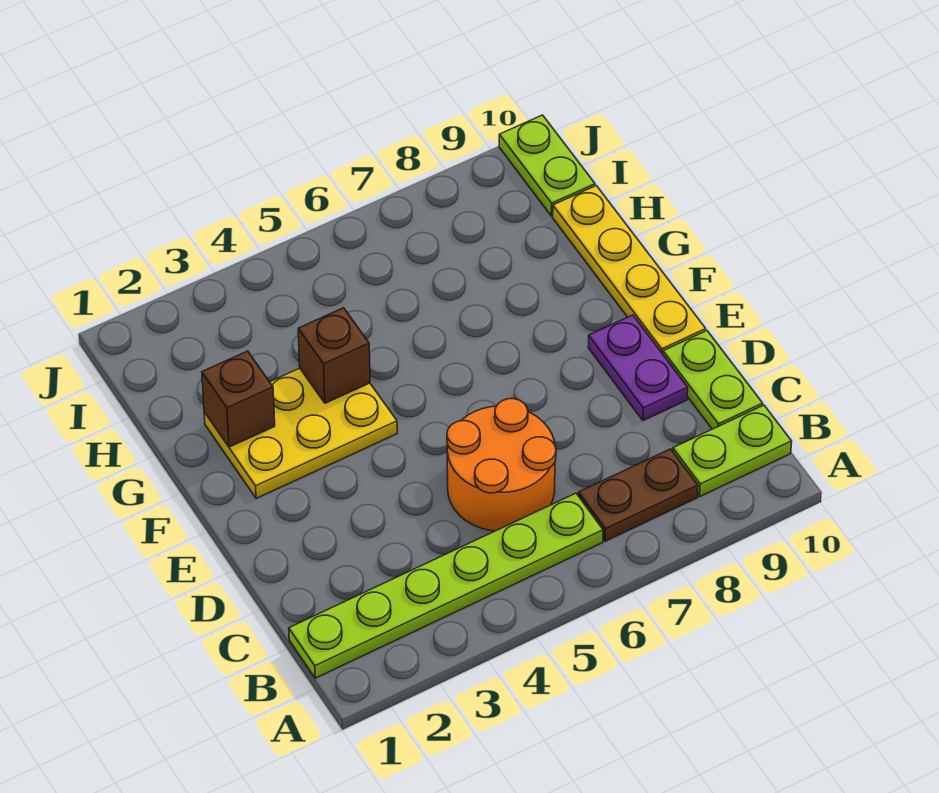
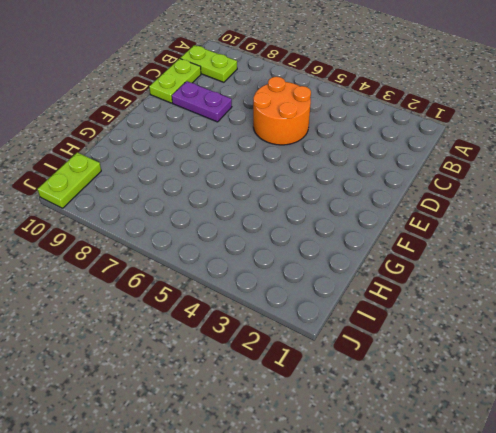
purple 1x2 plate [172,81,232,122] -> purple 1x2 plate turned to [588,315,688,420]
none -> lime 1x6 plate [289,493,603,678]
none -> brown 1x2 plate [578,449,698,541]

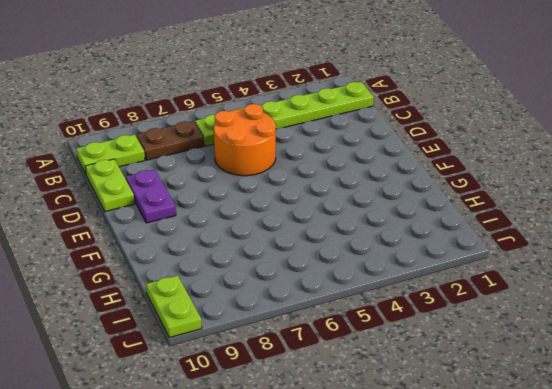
none -> yellow 1x4 plate [553,186,706,354]
none -> yellow 2x3 plate [204,368,397,498]

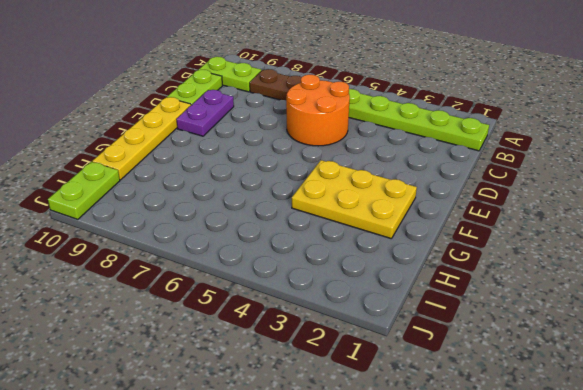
none -> brown 1x1 brick [202,351,275,447]
none -> brown 1x1 brick [298,308,370,403]

